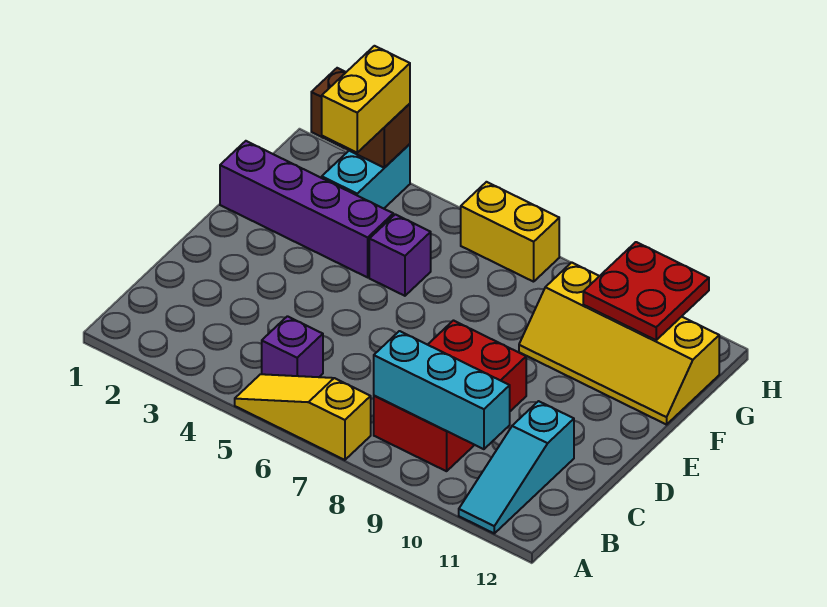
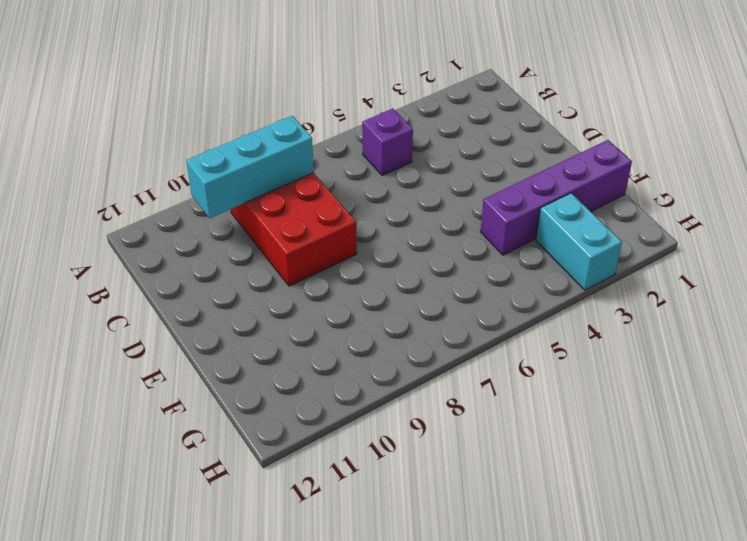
none -> yellow 1x3 slope [235,374,371,460]
none -> cyan 1x3 slope [459,401,574,533]
none -> purple 1x1 brick [369,214,431,296]

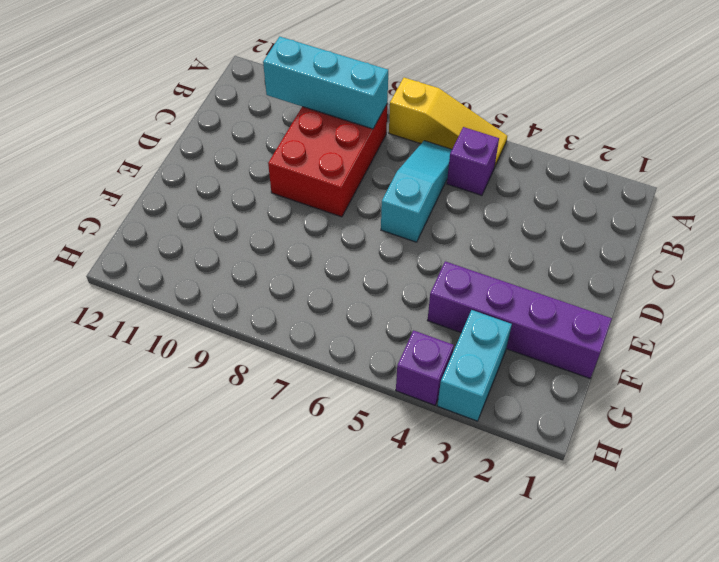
cyan 1x3 slope [381,141,452,242] -> cyan 1x3 slope moved to [459,401,574,533]
purple 1x1 brick [396,330,454,405] -> purple 1x1 brick moved to [369,214,431,296]
none -> yellow 2x4 slope [519,262,719,425]
none -> yellow 1x2 brick [461,182,559,282]
none -> red 2x2 plate [583,242,709,340]

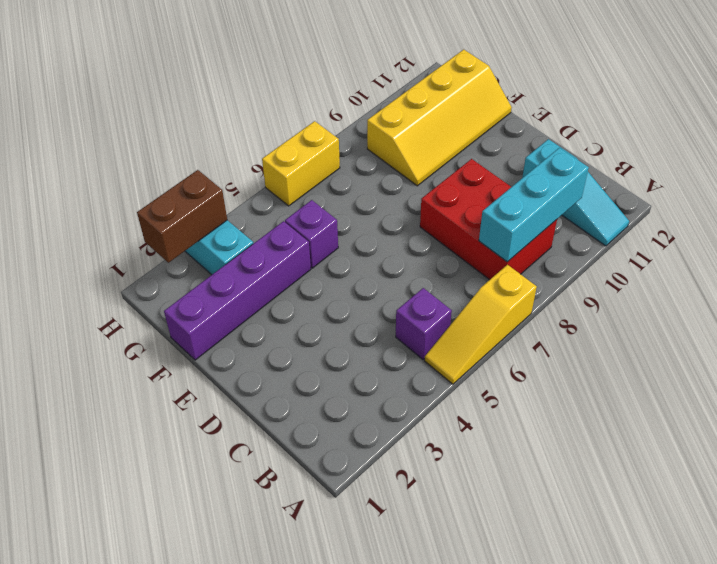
none -> red 2x2 plate [583,242,709,340]
none -> yellow 1x2 brick [322,46,410,153]

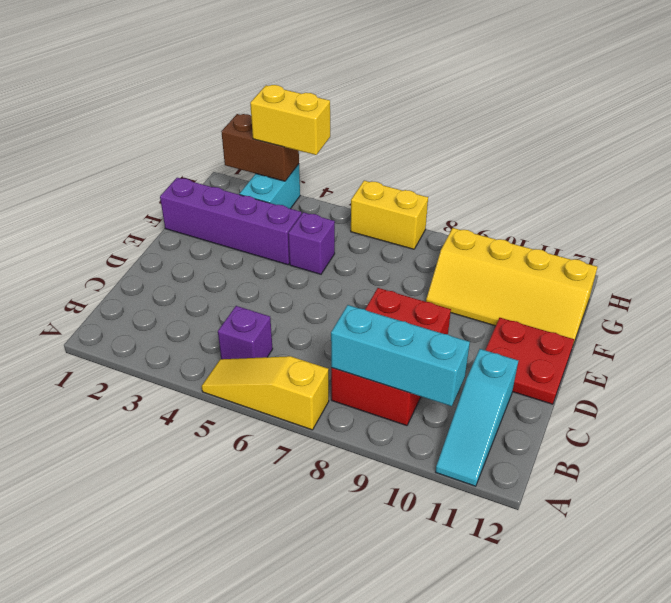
red 2x2 plate [486,318,574,404] -> red 2x2 plate moved to [583,242,709,340]
yellow 1x2 brick [250,85,330,155] -> yellow 1x2 brick turned to [322,46,410,153]

